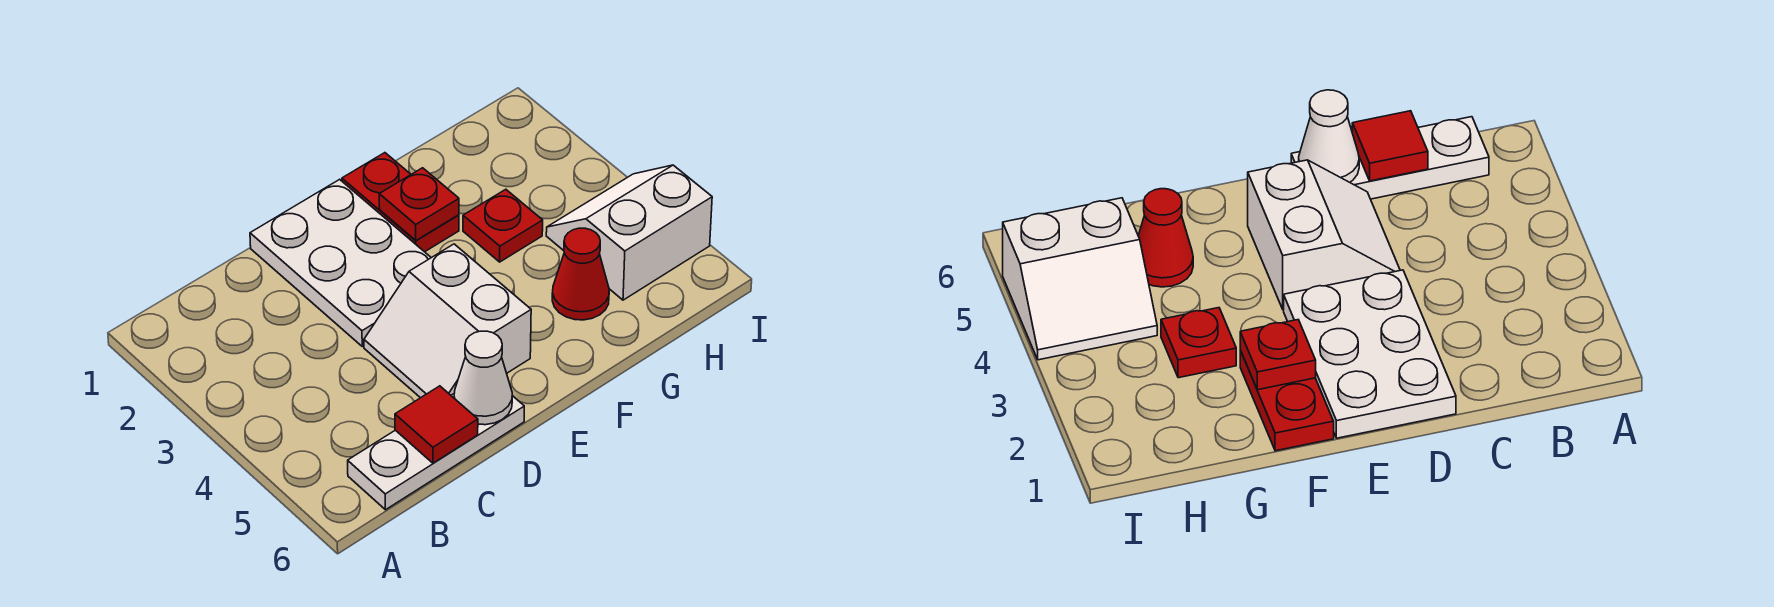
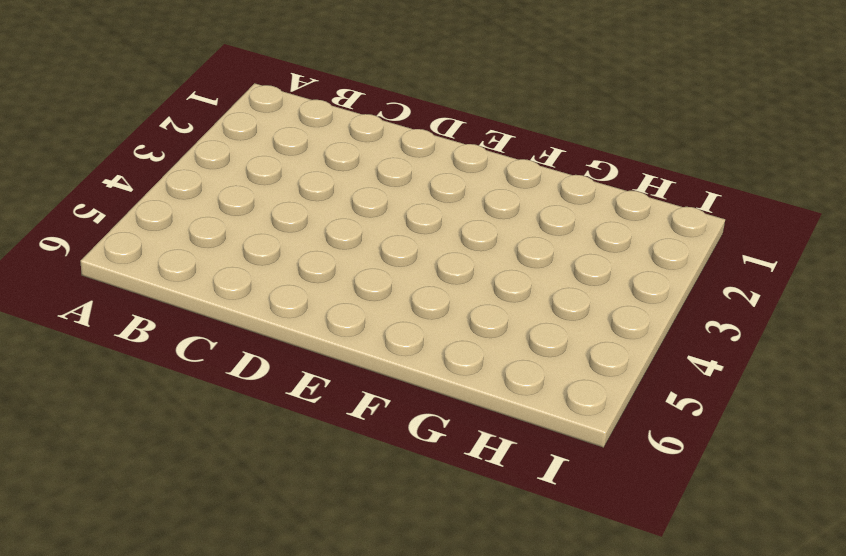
none -> white 1x3 plate [348,394,524,510]
none -> white 2x3 plate [250,179,431,346]

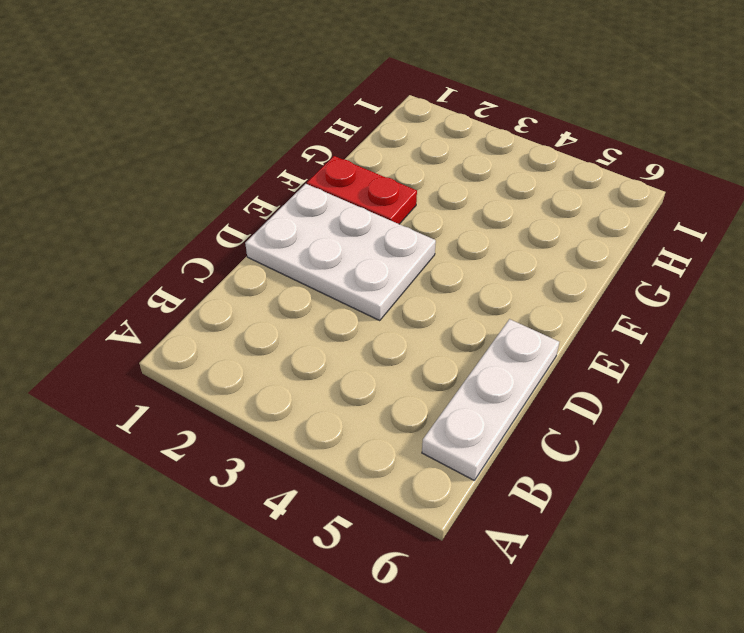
none -> white 2x2 slope [364,244,531,398]
none -> red 1x1 plate [463,189,543,262]

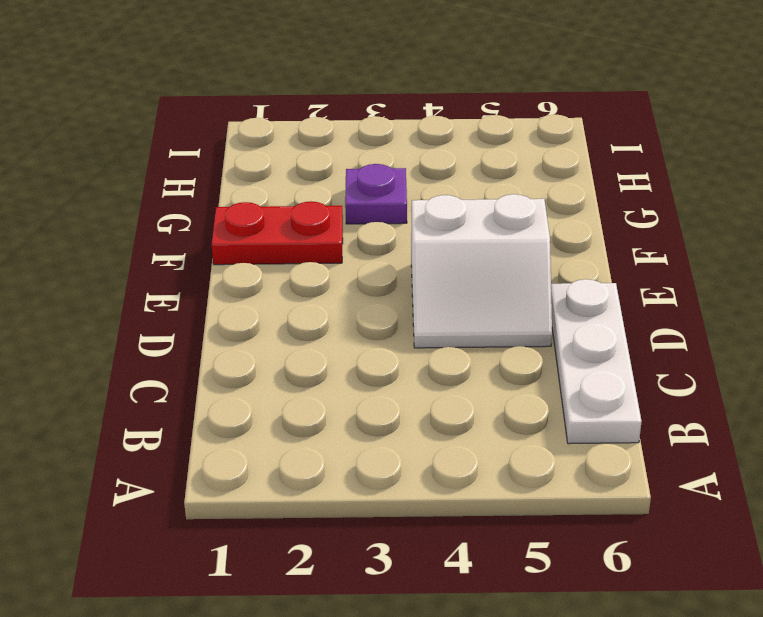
purple 1x1 plate [345,164,407,224] -> red 1x1 plate [463,189,543,262]
none -> white 2x3 plate [250,179,431,346]
none -> red 1x1 cone [552,228,609,320]

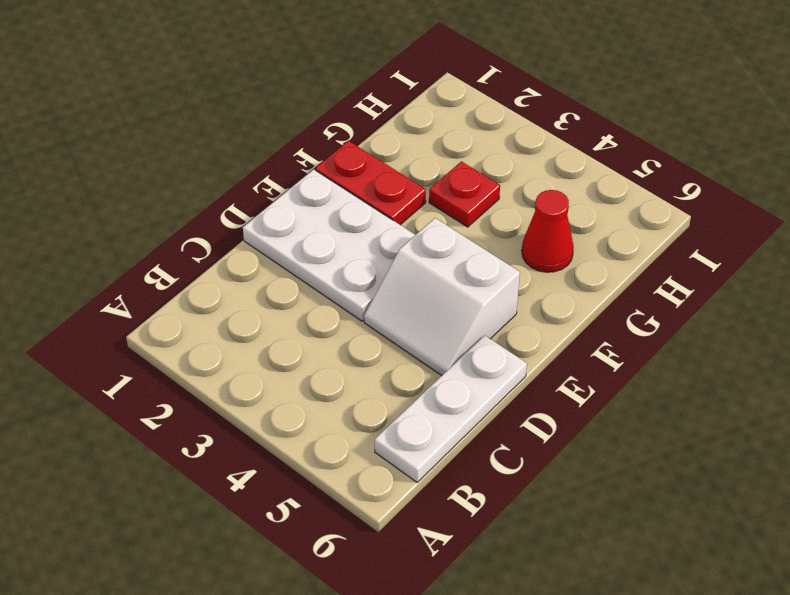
none -> white 2x2 slope [546,165,712,300]
none -> red 1x1 tile [395,386,478,463]

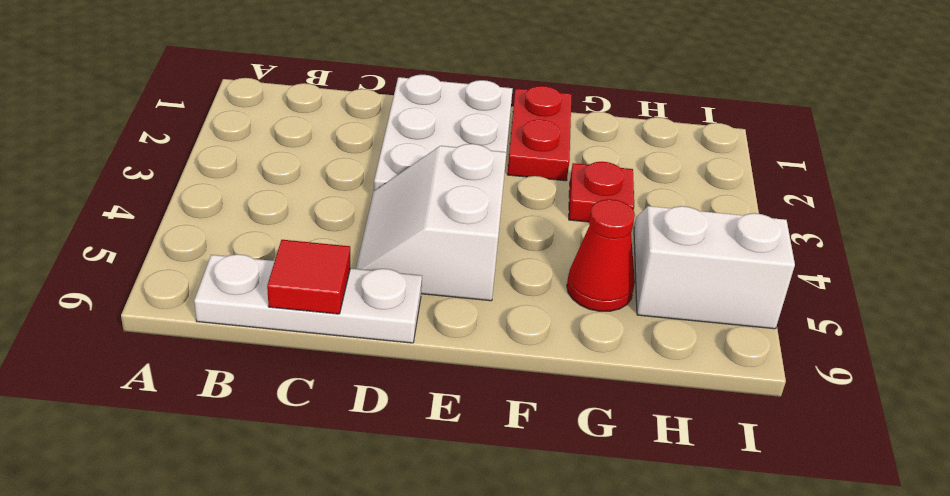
none -> white 1x1 cone [454,331,512,425]
none -> red 1x1 plate [379,168,459,240]

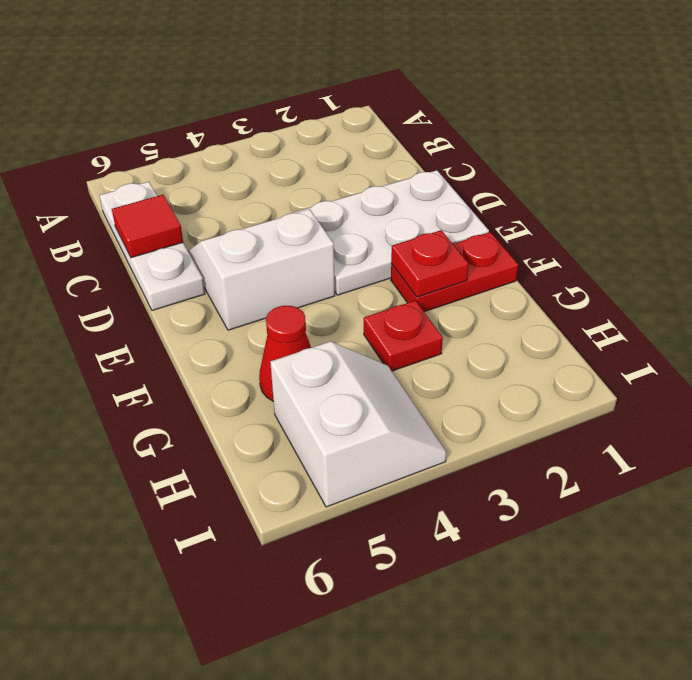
none -> white 1x1 cone [454,331,512,425]

